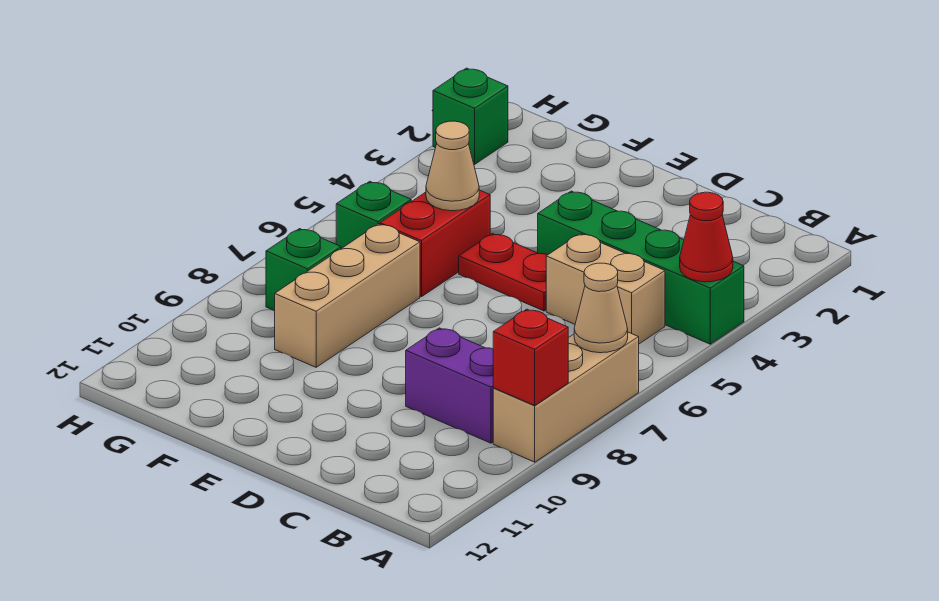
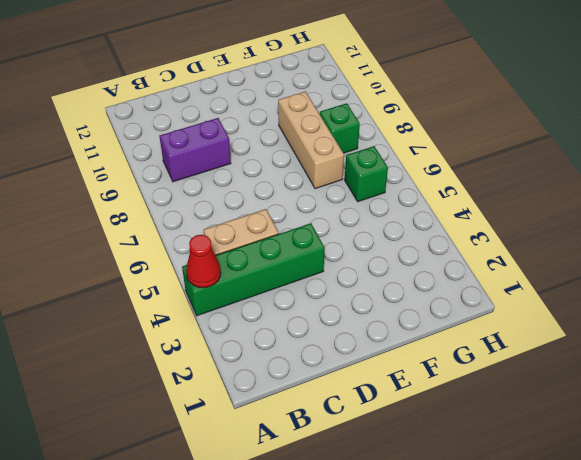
none -> tan 1x3 brick [493,332,639,462]
none -> red 1x2 plate [459,234,547,311]
none -> red 1x2 brick [380,190,490,297]

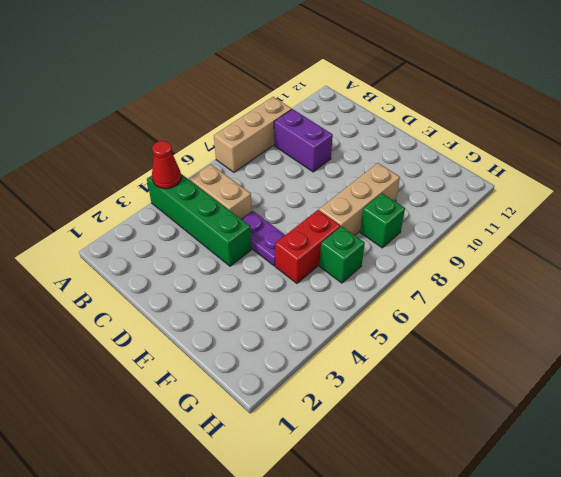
purple 1x2 plate [242,211,285,266] -> red 1x2 plate [459,234,547,311]
none -> green 1x1 brick [433,68,508,164]
none -> tan 1x1 cone [574,263,628,353]
none -> red 1x1 brick [493,309,568,405]

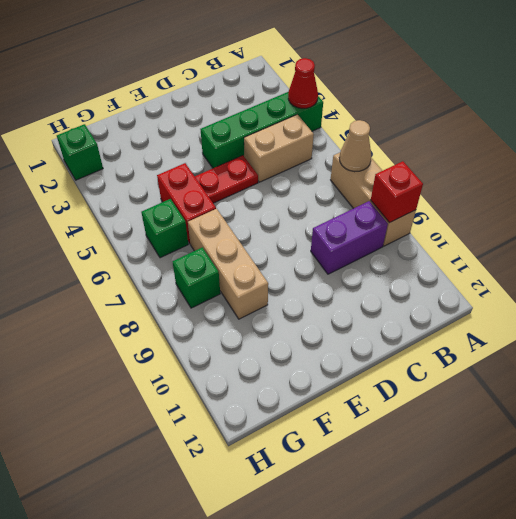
none -> tan 1x1 cone [426,121,479,211]

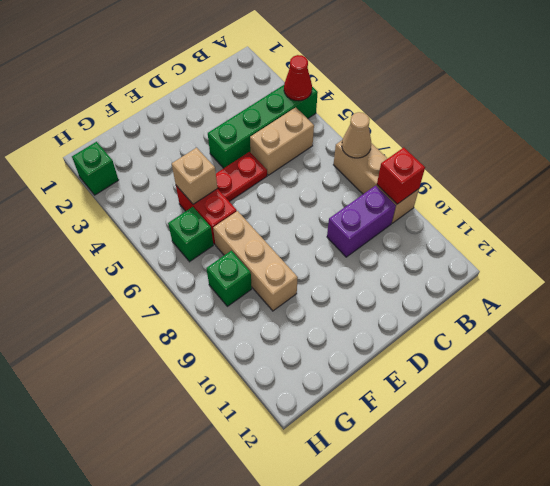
tan 1x1 brick [172,148,217,204] -> tan 1x1 cone [426,121,479,211]

